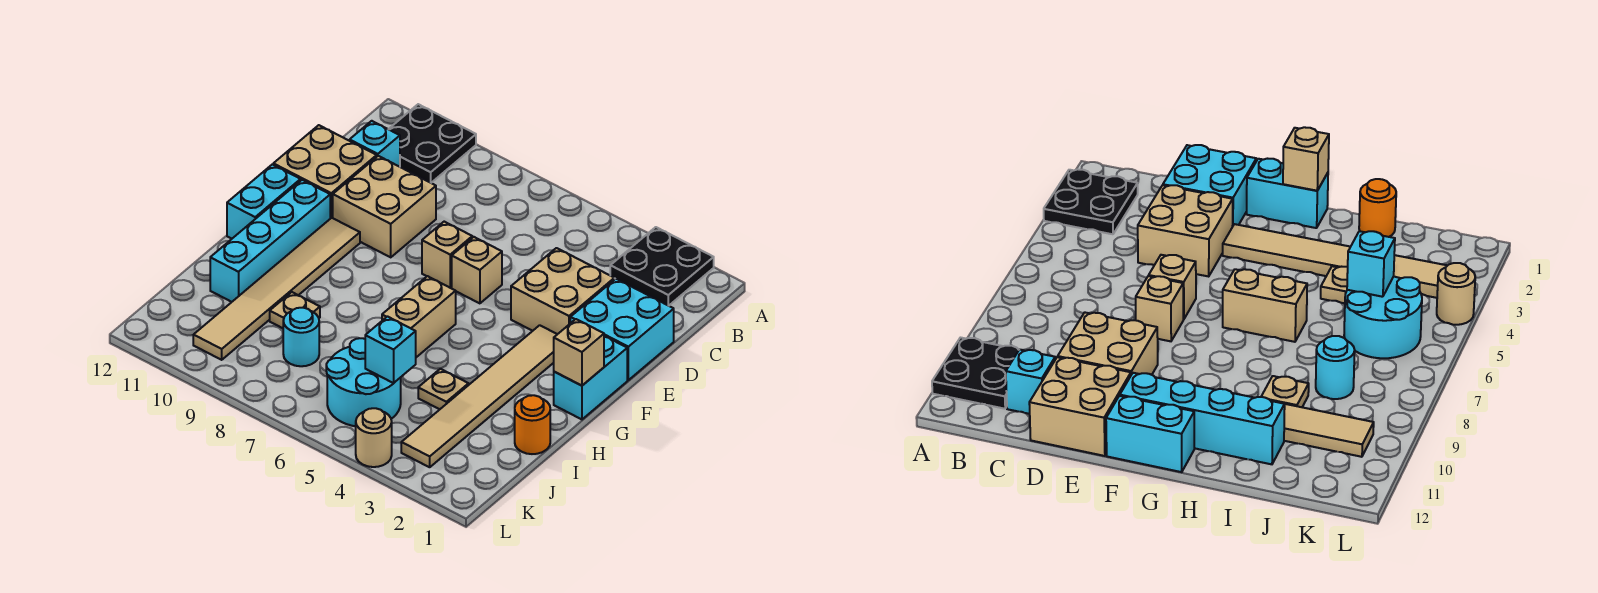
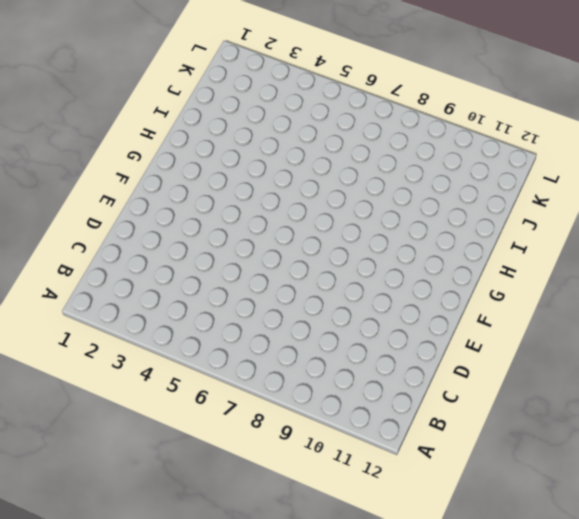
none -> black 2x2 plate [610,227,714,306]
none -> black 2x2 plate [389,104,476,183]
none -> cyan 1x1 brick [350,121,400,167]

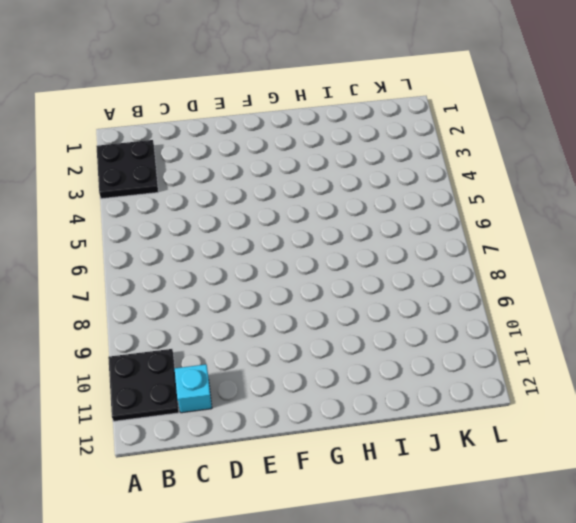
none -> cyan 2x2 brick [570,279,674,380]
none -> tan 2x2 brick [511,248,614,334]
none -> tan 2x2 brick [333,156,436,257]

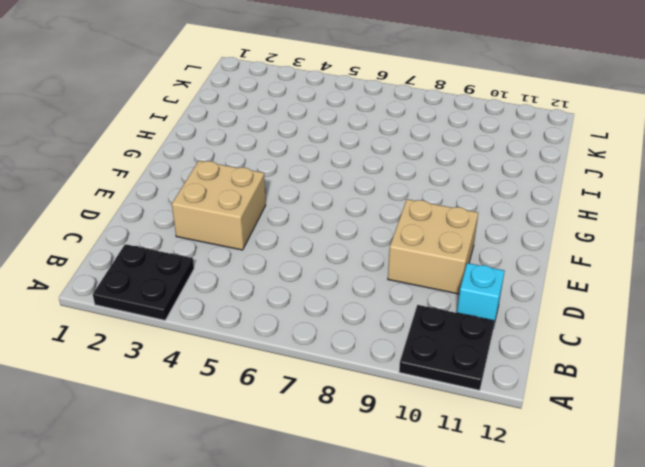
none -> cyan 2x2 brick [570,279,674,380]
none -> tan 2x2 brick [273,125,377,219]
none -> tan 1x1 brick [452,237,502,303]

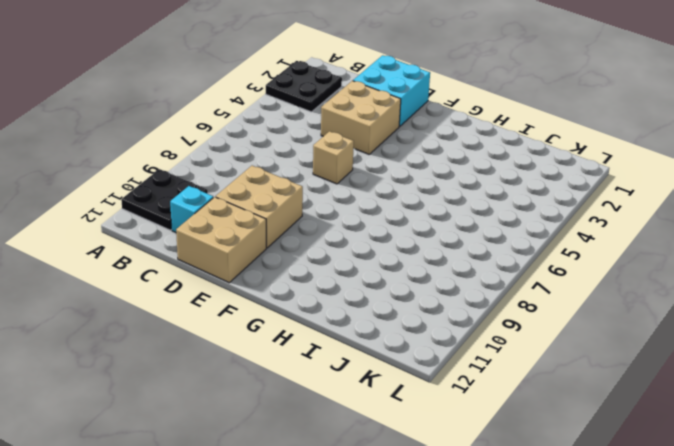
none -> tan 1x1 brick [422,222,472,288]
none -> cyan 1x2 brick [554,336,627,419]
none -> tan 1x6 tile [401,325,557,467]

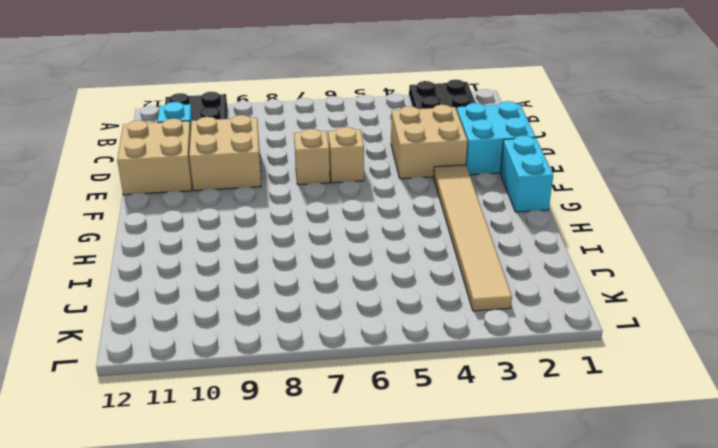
none -> tan 1x6 tile [193,218,360,360]
none -> cyan 1x4 brick [210,180,330,302]
none -> cyan 1x2 brick [227,164,301,239]

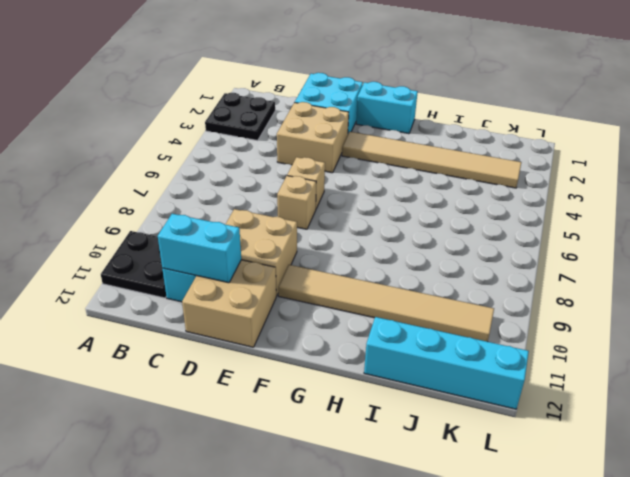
cyan 1x2 brick [158,214,241,283] -> cyan 1x2 brick moved to [227,164,301,239]
cyan 1x4 brick [364,317,529,409] -> cyan 1x4 brick moved to [210,180,330,302]
none -> tan 1x2 brick [382,276,456,357]
none -> orange 1x1 round brick [515,395,550,454]
none -> tan 1x1 plate [418,369,469,410]

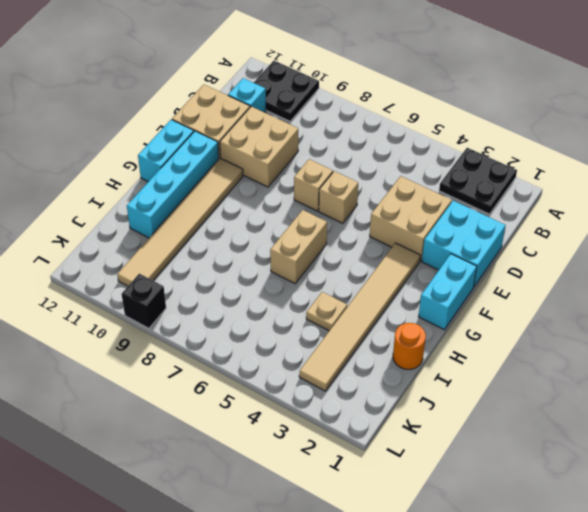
black 1x1 brick [122,274,166,328] -> none
none -> tan 1x1 plate [270,292,320,328]
none -> cyan 2x2 round brick [326,338,401,426]
none -> cyan 1x1 round brick [283,308,319,366]

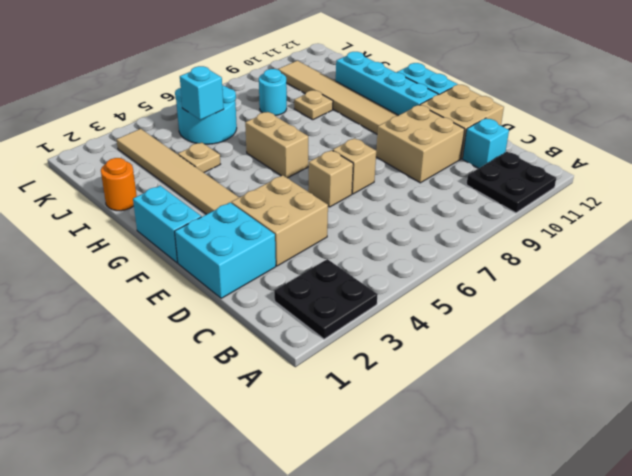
none -> tan 1x1 round brick [356,408,392,467]
none -> tan 1x1 brick [554,319,604,386]

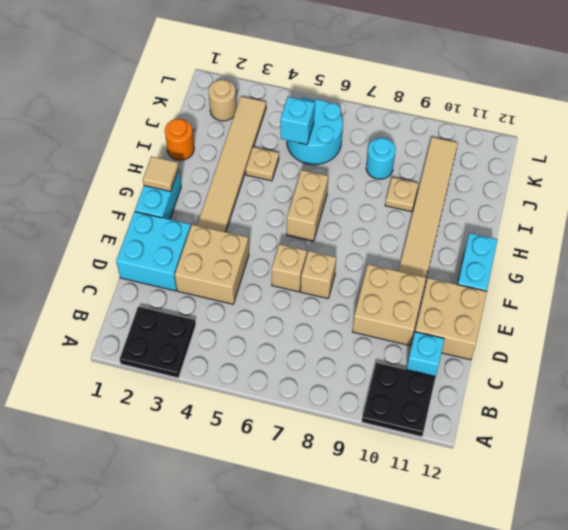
tan 1x1 tile [143,156,179,192] -> tan 1x1 brick [554,319,604,386]
tan 1x1 round brick [209,80,236,121] -> tan 1x1 round brick moved to [356,408,392,467]
none -> cyan 1x4 brick [210,180,330,302]

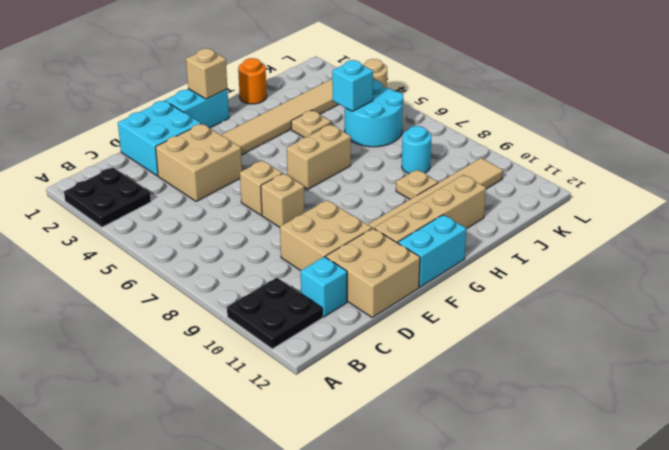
tan 1x4 brick [374,175,486,243] -> cyan 1x4 brick [210,180,330,302]

